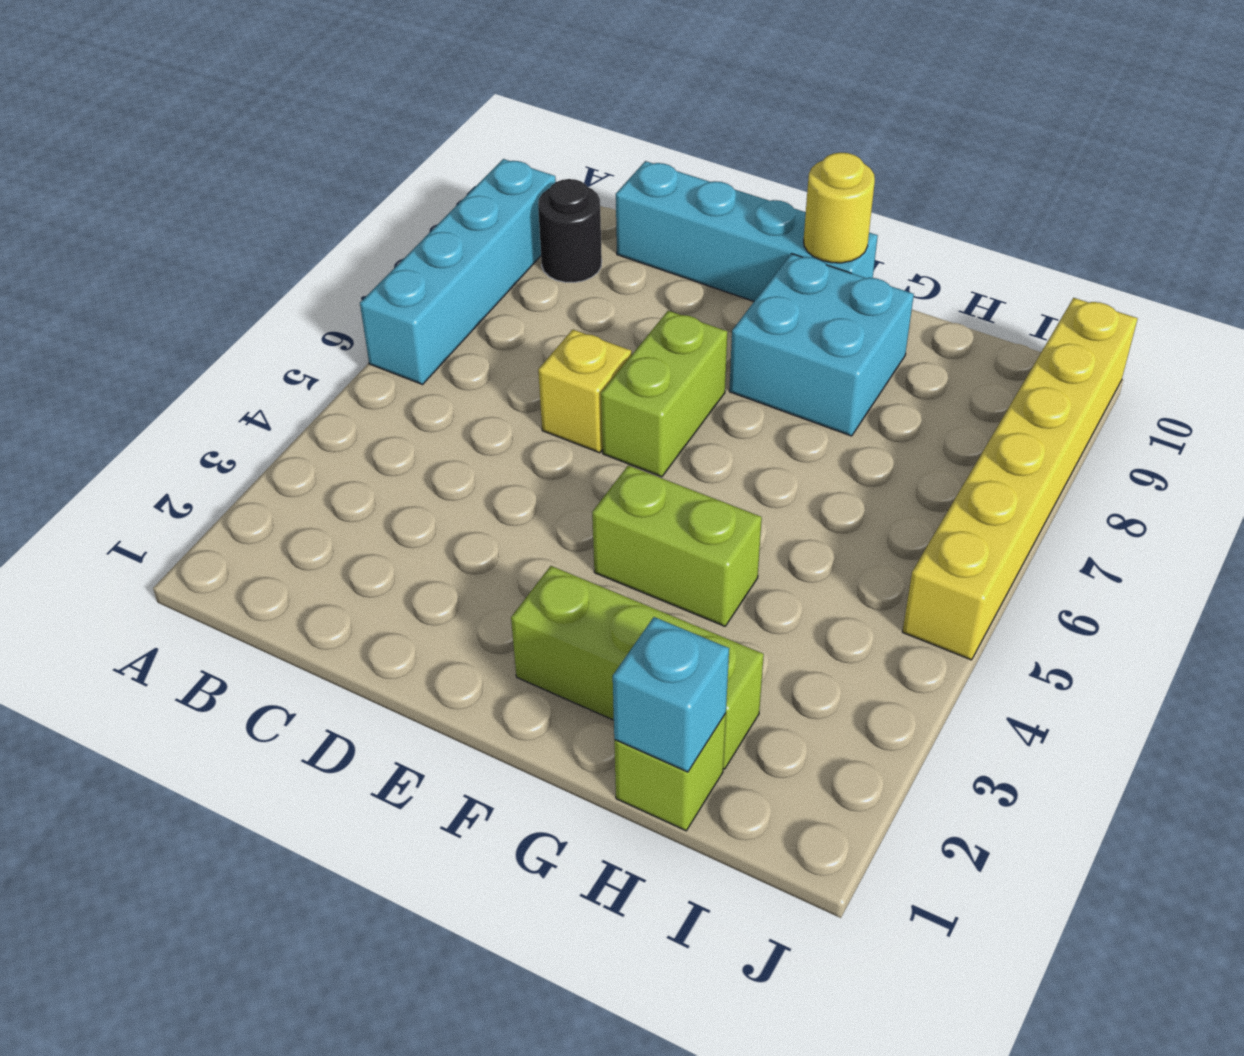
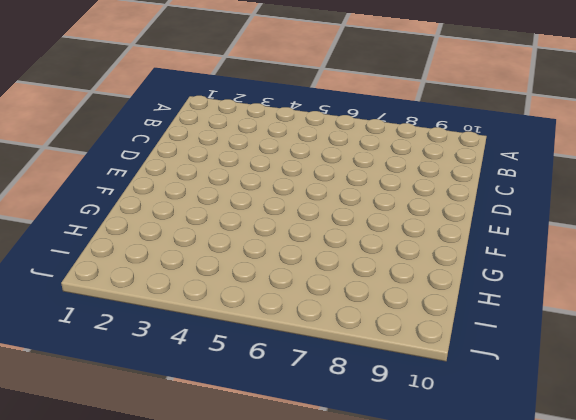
none -> cyan 1x4 brick [360,159,556,385]
none -> black 1x1 round brick [538,179,602,282]
none -> cyan 1x4 brick [616,161,878,301]

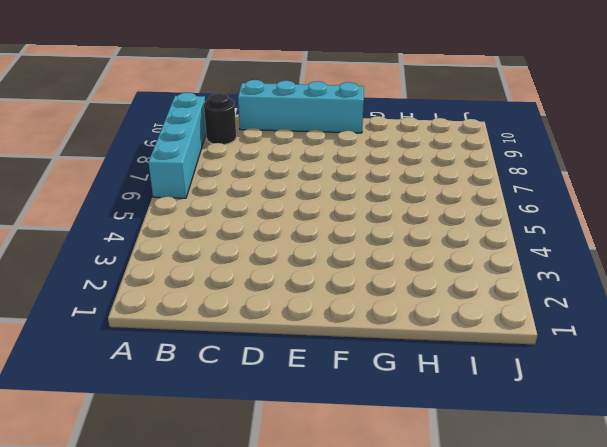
none -> yellow 1x1 brick [538,330,632,453]
none -> lime 1x2 brick [601,311,727,477]
none -> lime 1x3 brick [511,566,764,769]

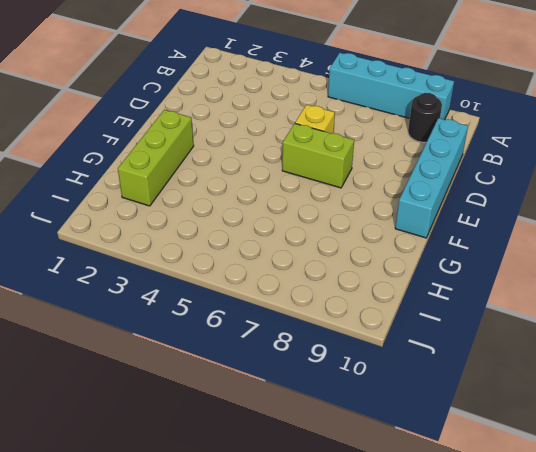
none -> lime 1x2 brick [592,465,762,626]
none -> cyan 2x2 brick [729,254,914,436]
none -> lime 1x1 brick [614,713,726,831]

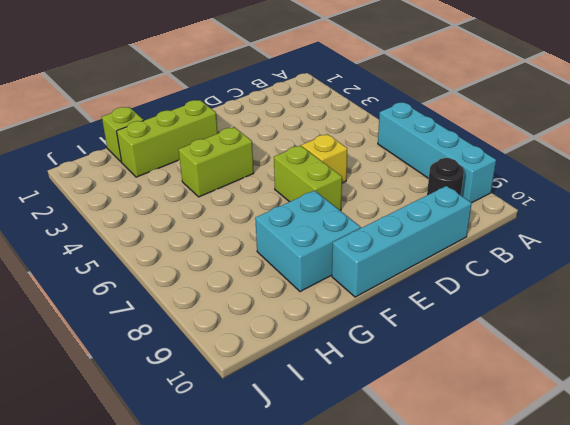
none -> yellow 1x6 brick [902,298,1138,660]
none -> yellow 1x1 round brick [804,152,875,263]
none -> cyan 1x1 brick [613,617,729,772]

